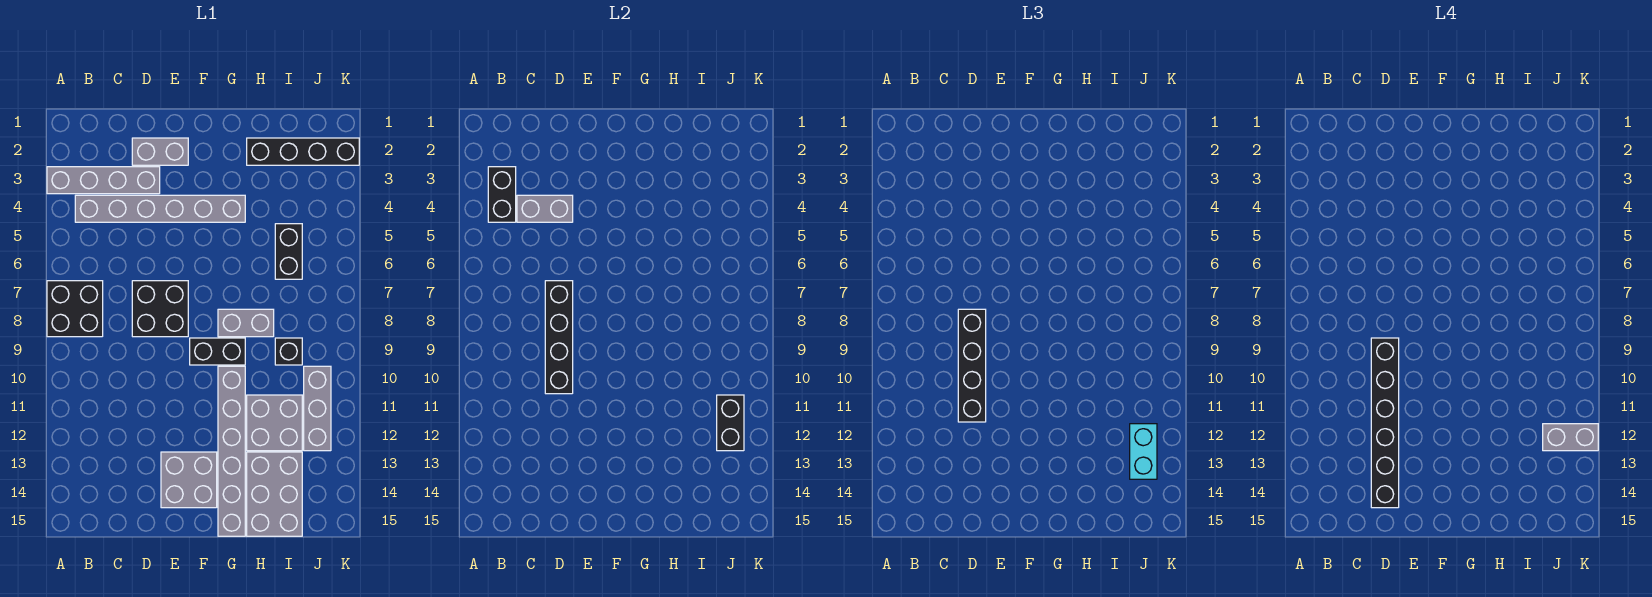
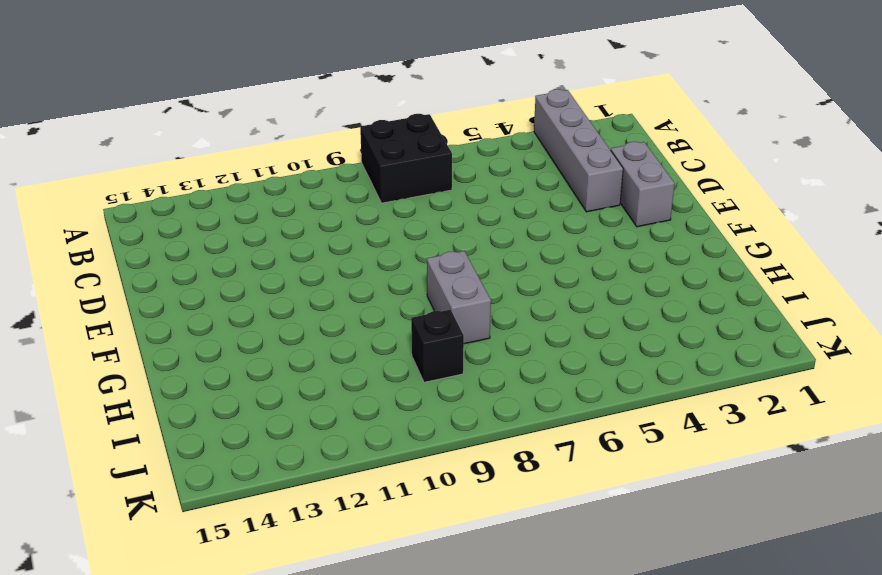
none -> grey 1x6 brick [75,195,245,222]
none -> black 2x2 brick [132,281,188,337]
none -> grey 2x2 brick [161,452,217,508]

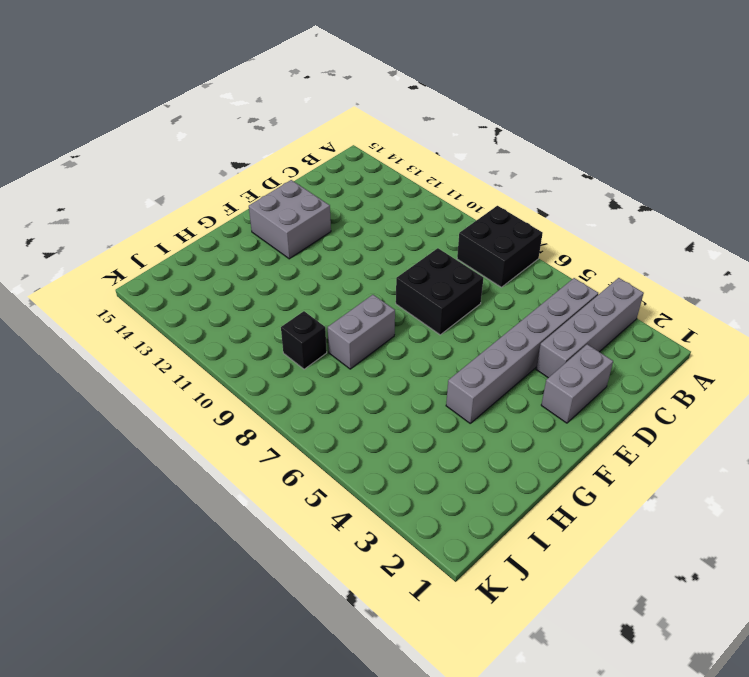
none -> black 1x2 brick [190,338,245,365]
none -> grey 1x6 brick [218,366,245,536]
none -> black 1x4 brick [247,138,359,165]

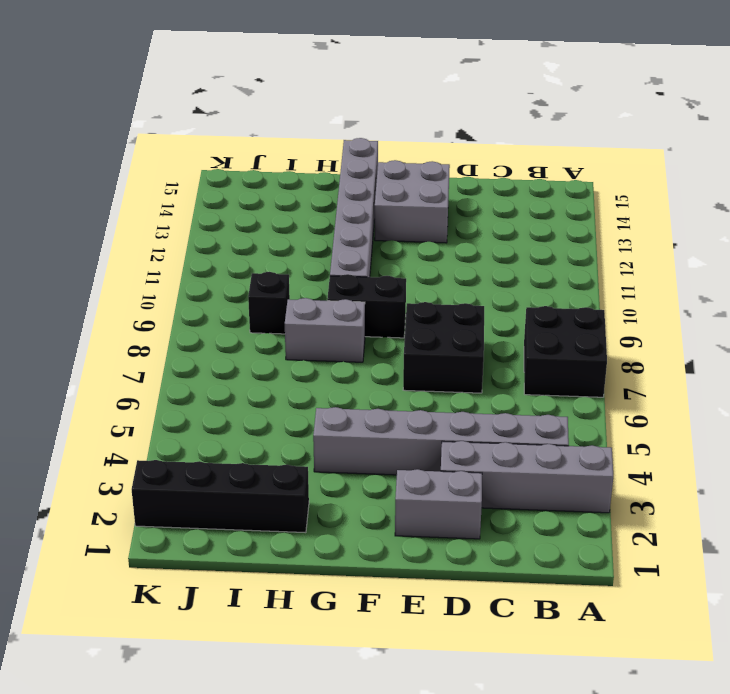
none -> grey 2x2 brick [247,395,302,451]
none -> grey 2x3 brick [247,452,302,536]
none -> black 1x2 brick [275,224,302,279]

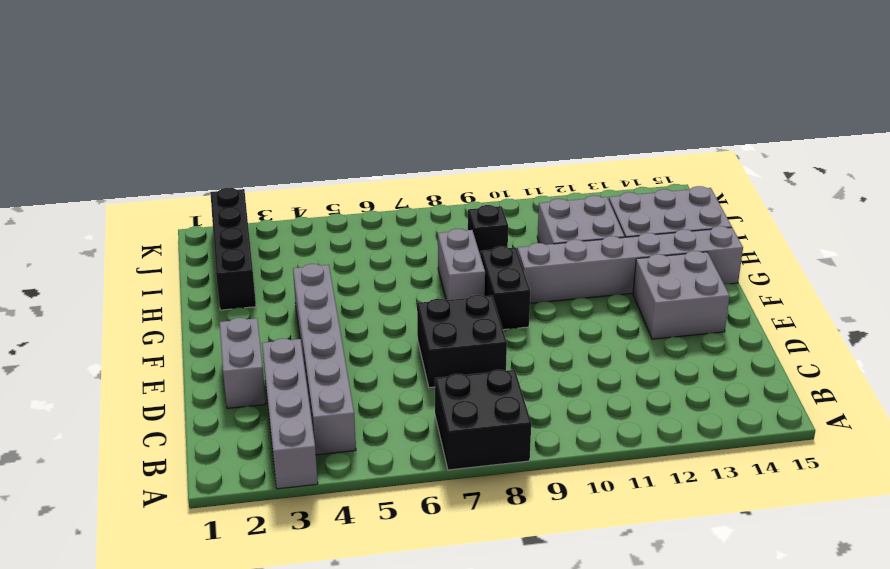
none -> black 1x2 brick [275,224,302,279]
none -> grey 1x3 brick [304,366,331,451]
none -> black 1x2 brick [488,167,516,222]

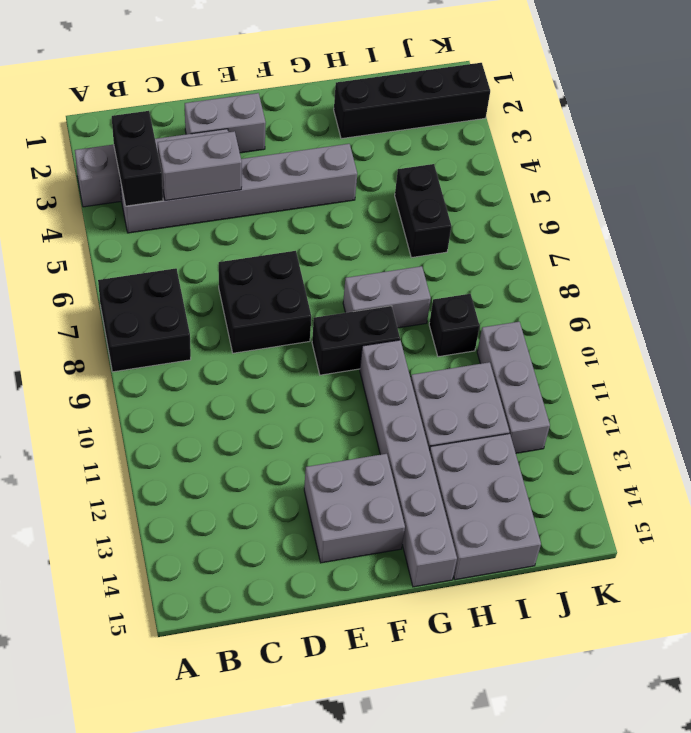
none -> black 1x4 brick [545,281,573,394]
none -> black 1x2 brick [717,395,744,451]
none -> black 1x4 brick [958,309,986,422]

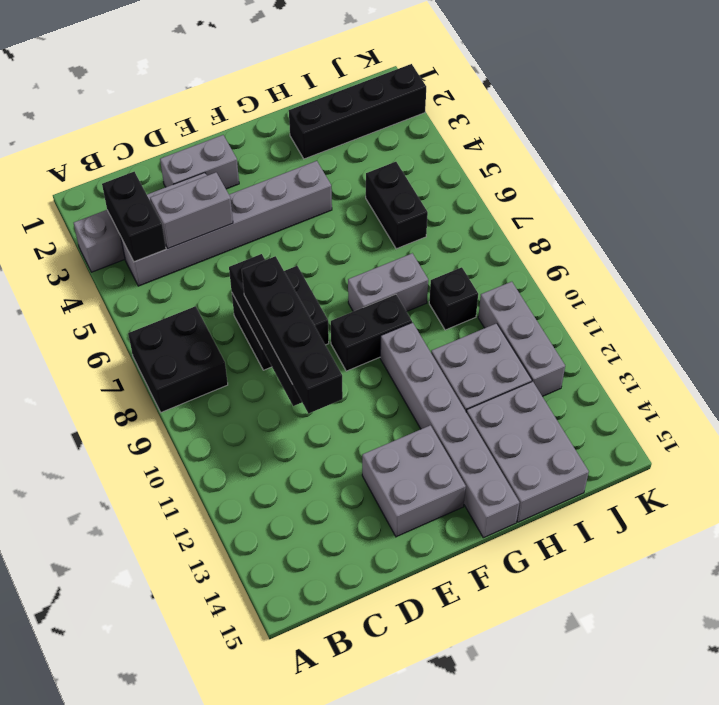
none -> black 1x2 brick [717,395,744,451]
none -> cyan 1x2 brick [1130,424,1157,479]
none -> black 1x6 brick [1371,338,1399,508]

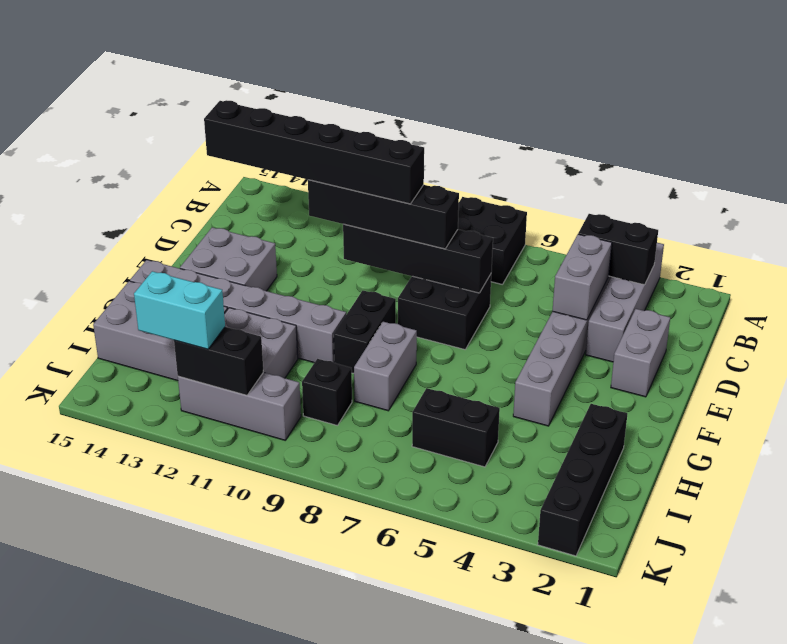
none -> grey 1x2 brick [1543,424,1598,451]

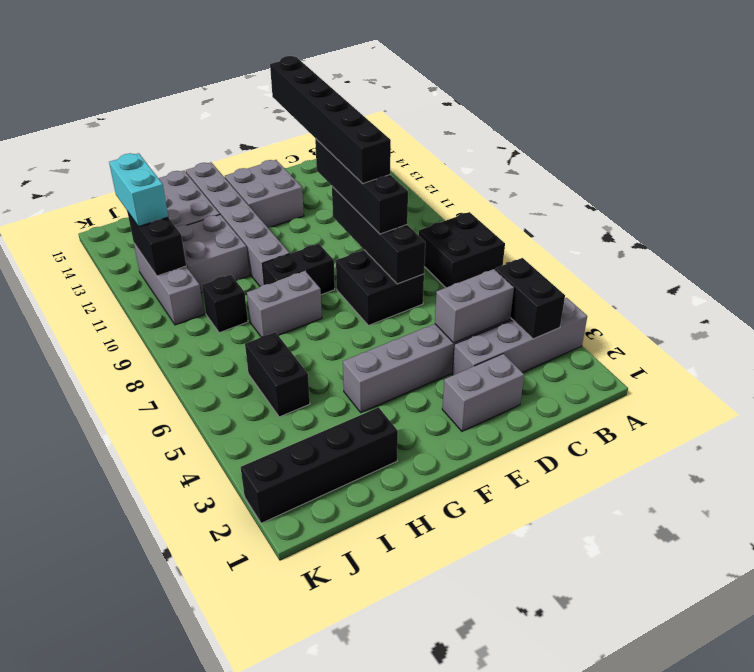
none -> grey 1x2 brick [1543,424,1598,451]

